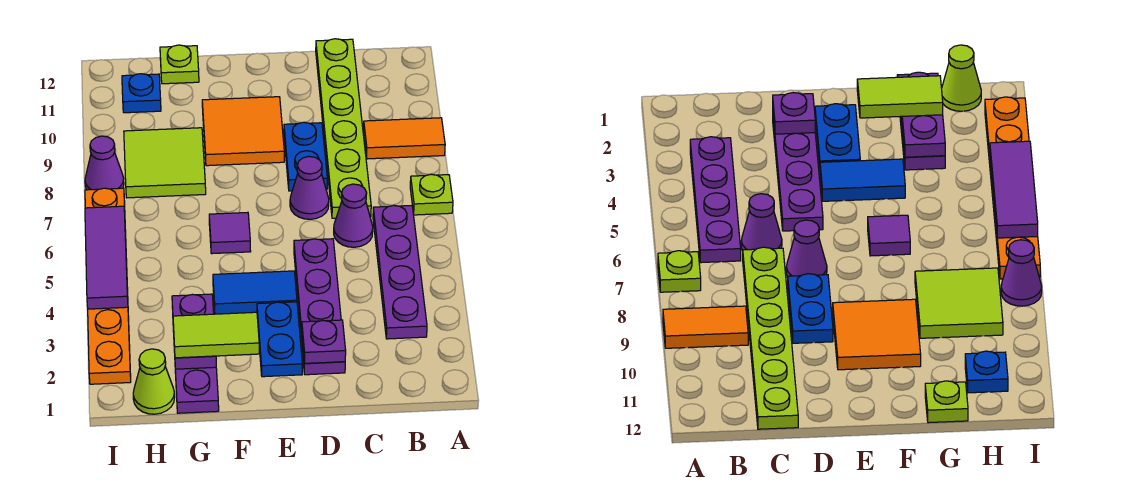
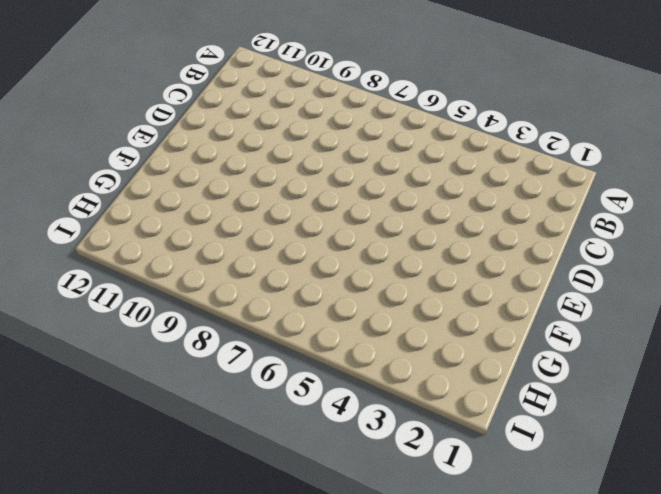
none -> lime 1x1 plate [410,174,453,215]
none -> orange 1x2 tile [364,118,445,159]
none -> purple 1x4 plate [373,205,427,339]

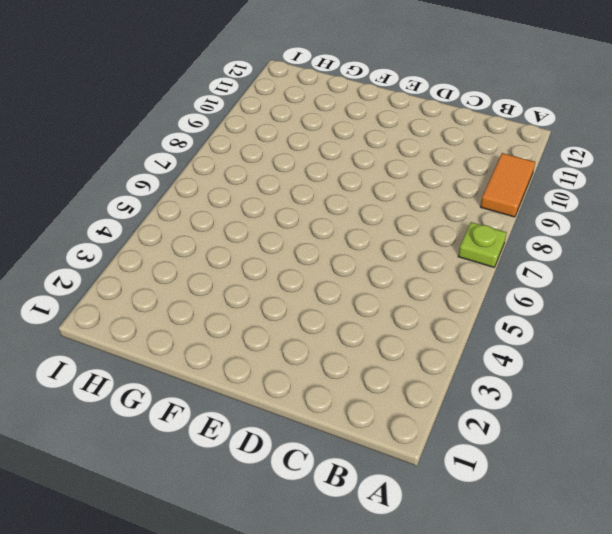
orange 1x2 tile [480,153,535,217] -> orange 1x2 tile turned to [364,118,445,159]
none -> purple 1x4 plate [373,205,427,339]
none -> purple 1x1 cone [334,184,373,247]
none -> lime 1x6 plate [316,39,371,218]

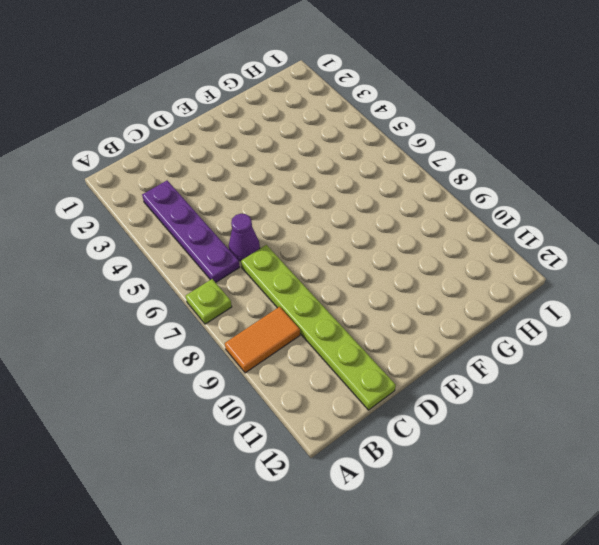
none -> purple 1x4 plate [294,239,345,375]
none -> purple 1x1 cone [290,157,329,219]
none -> blue 1x2 plate [284,122,327,191]

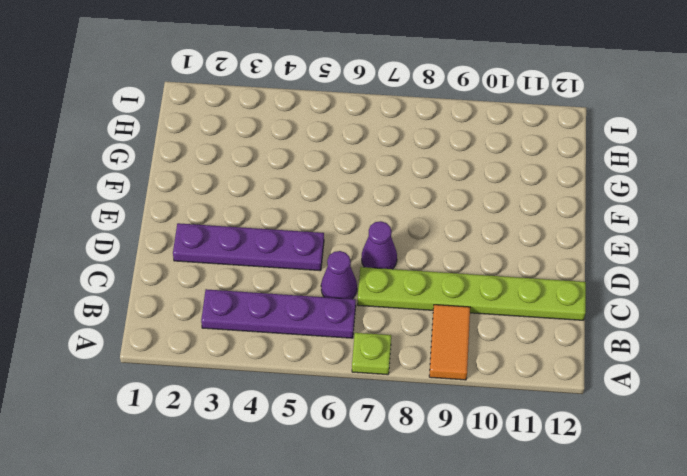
none -> blue 1x2 plate [284,122,327,191]
none -> blue 1x2 plate [257,302,302,377]
none -> blue 1x2 tile [213,271,297,314]

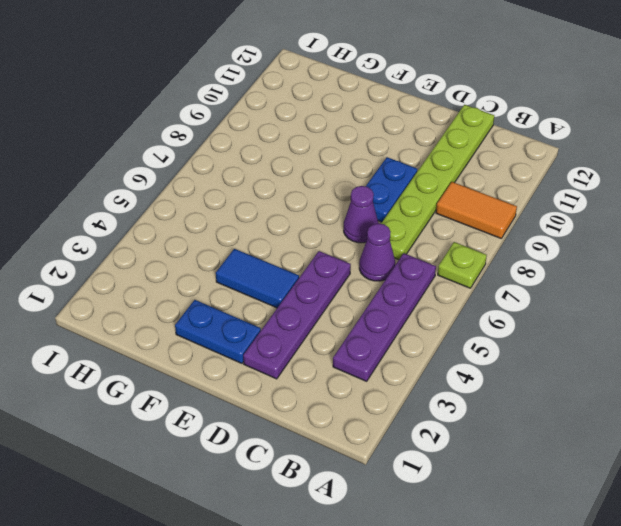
blue 1x2 plate [175,300,261,363] -> blue 1x2 plate turned to [257,302,302,377]
none -> orange 2x2 tile [202,97,284,166]
none -> purple 1x1 tile [209,212,251,254]
none -> purple 1x3 plate [173,330,219,413]

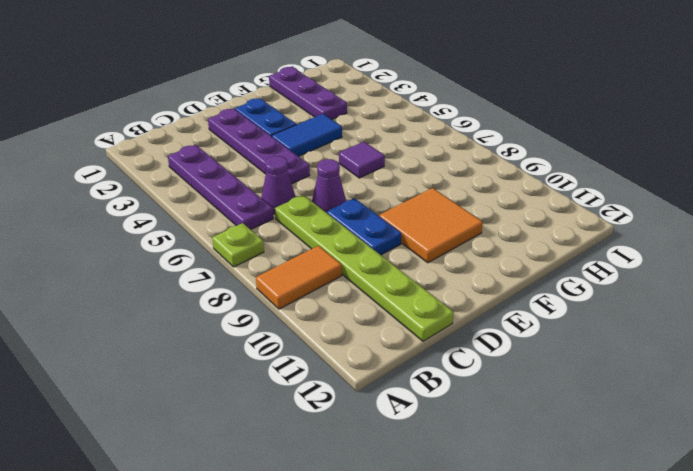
none -> lime 2x2 tile [124,128,206,198]
none -> lime 1x1 plate [160,45,199,84]
none -> lime 1x1 cone [133,349,175,414]

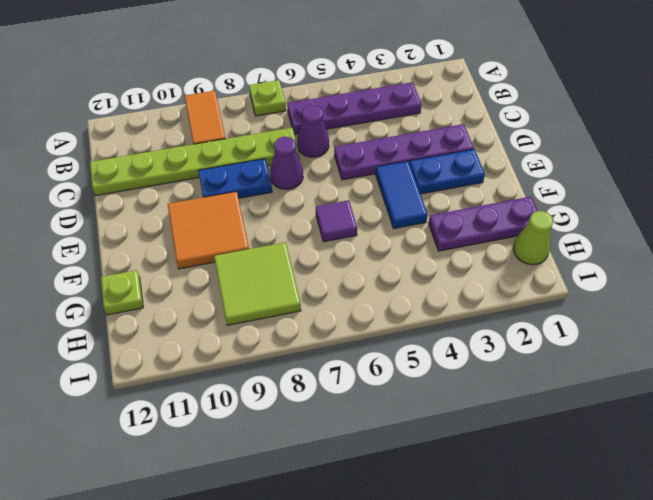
none -> blue 1x1 plate [122,74,161,113]
none -> orange 1x6 plate [85,188,131,384]
none -> purple 1x1 cone [85,136,124,190]

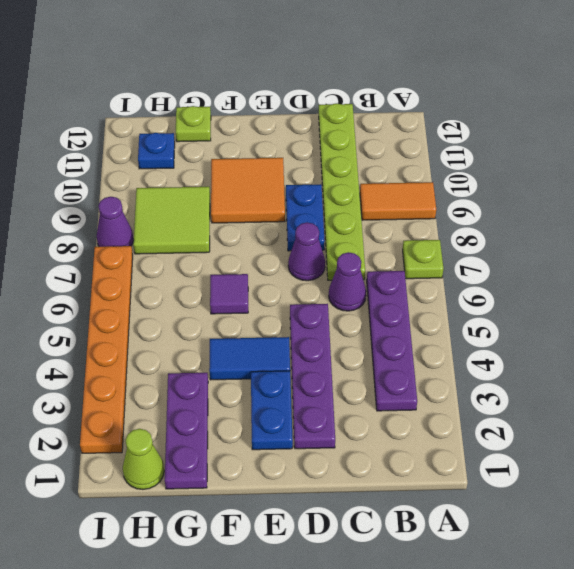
none -> purple 1x1 plate [302,320,346,363]
none -> purple 1x2 plate [172,294,216,369]
none -> purple 1x3 tile [85,206,128,309]

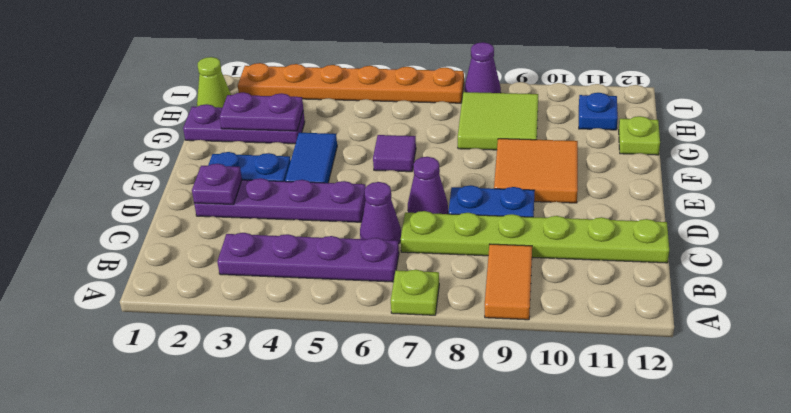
none -> purple 1x3 tile [85,206,128,309]
none -> lime 1x2 tile [173,312,259,358]

